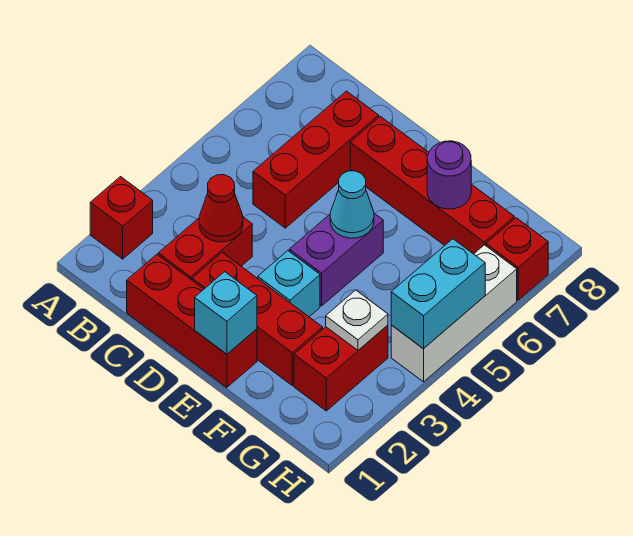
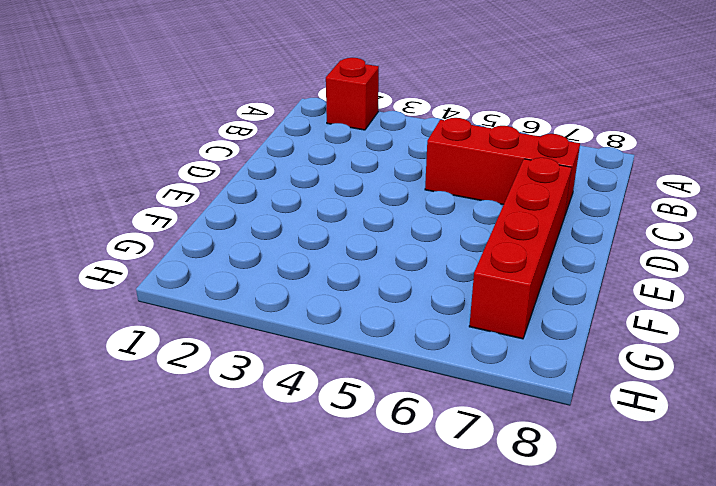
none -> red 1x3 brick [127,254,257,387]
none -> red 1x2 brick [158,217,252,280]
none -> red 1x3 brick [192,252,323,386]

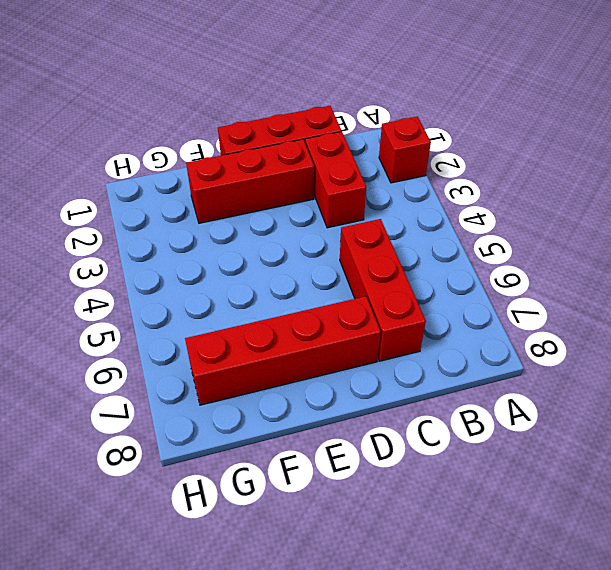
none -> cyan 1x1 brick [258,251,320,317]
none -> purple 1x2 brick [289,213,383,306]
none -> red 1x2 brick [294,325,388,411]

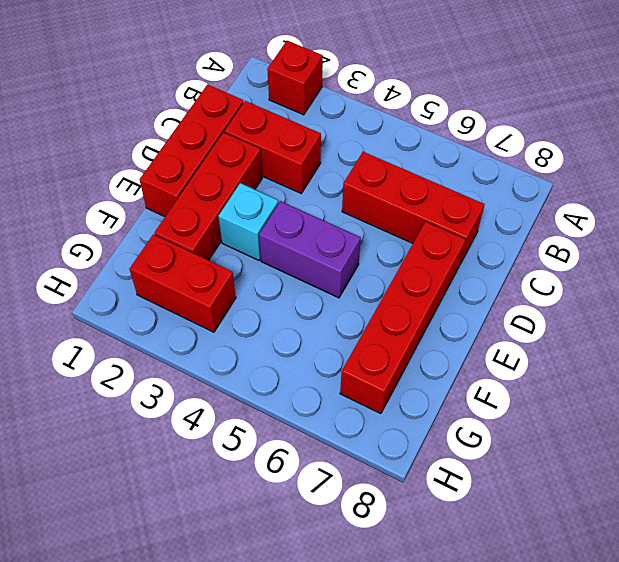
none -> white 1x3 brick [391,245,517,382]
none -> red 1x1 brick [486,218,548,300]
none -> red 1x1 cone [199,175,243,242]

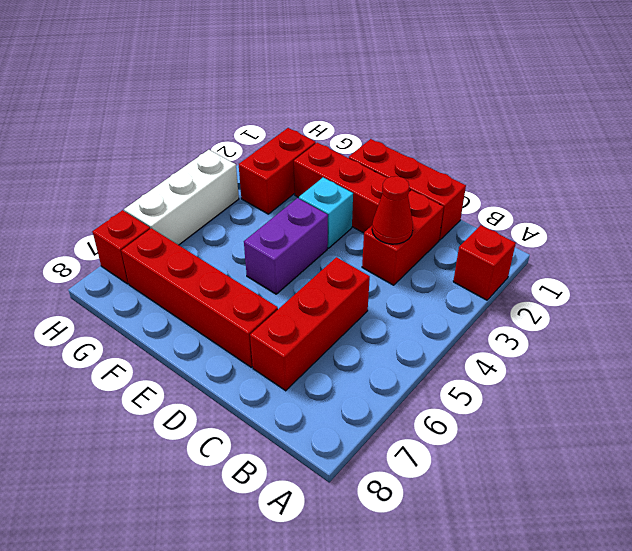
none -> cyan 1x1 brick [195,272,257,354]
none -> cyan 1x1 cone [330,171,374,238]
none -> purple 1x1 round brick [427,141,471,209]

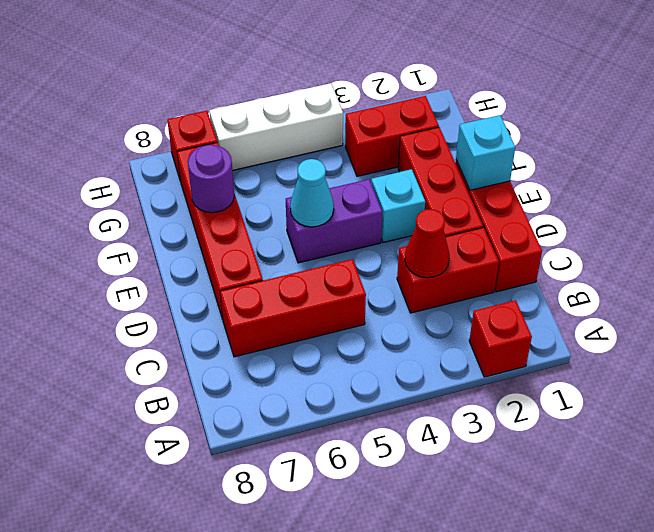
none -> white 1x1 plate [326,290,388,350]
none -> cyan 1x2 brick [391,239,485,349]

